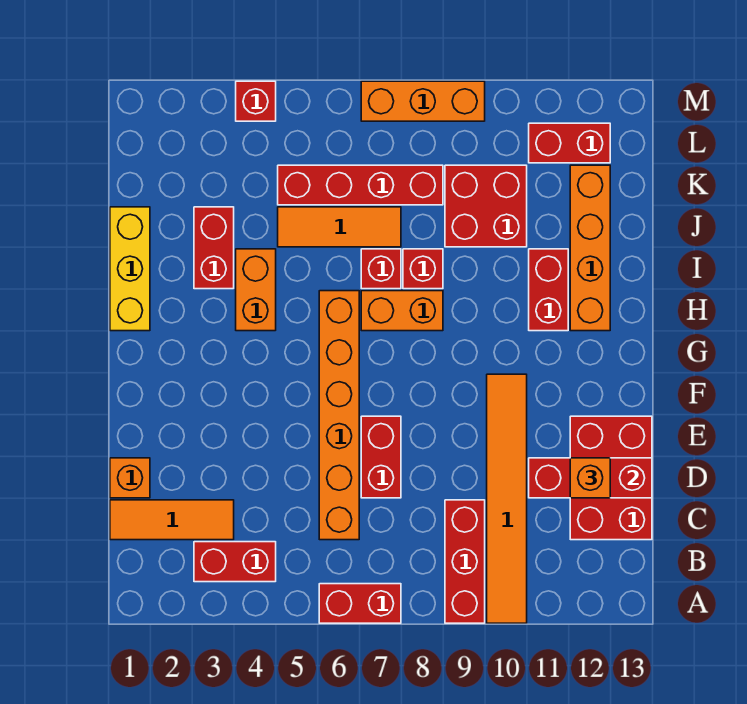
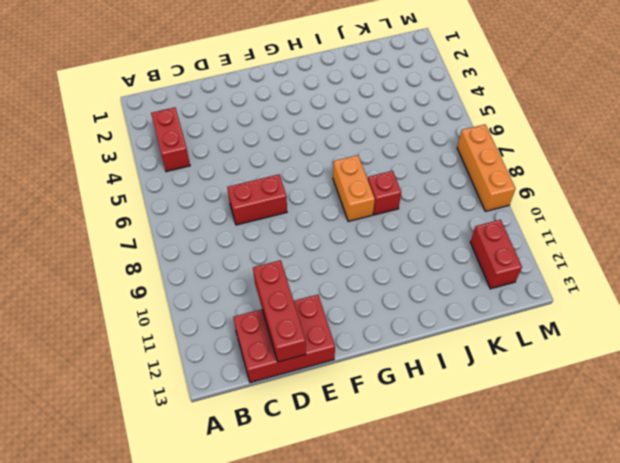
none -> red 1x2 brick [319,584,401,623]
none -> red 1x3 brick [445,500,485,623]
none -> orange 1x6 tile [487,374,527,623]

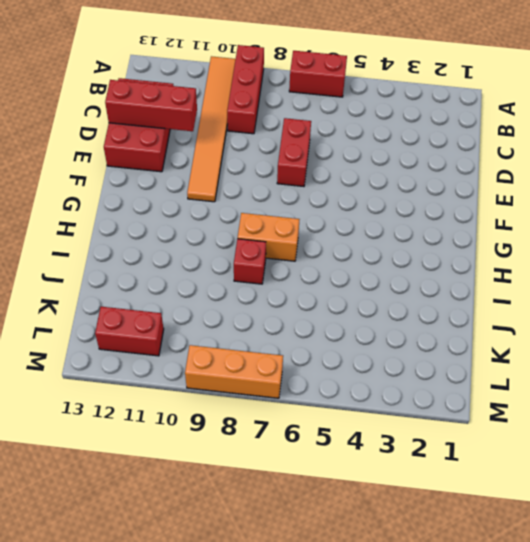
none -> red 1x2 brick [194,542,276,582]
none -> orange 1x3 tile [110,500,234,540]
none -> orange 1x6 brick [319,291,359,540]

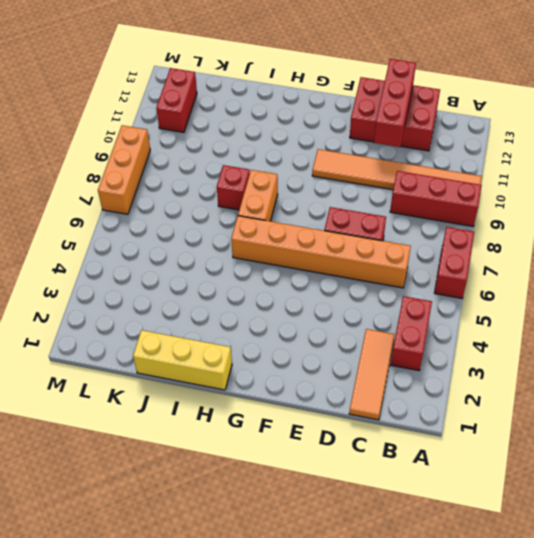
none -> orange 1x1 brick [110,458,150,498]
none -> orange 1x2 brick [236,249,276,331]
none -> red 1x2 brick [529,249,568,331]

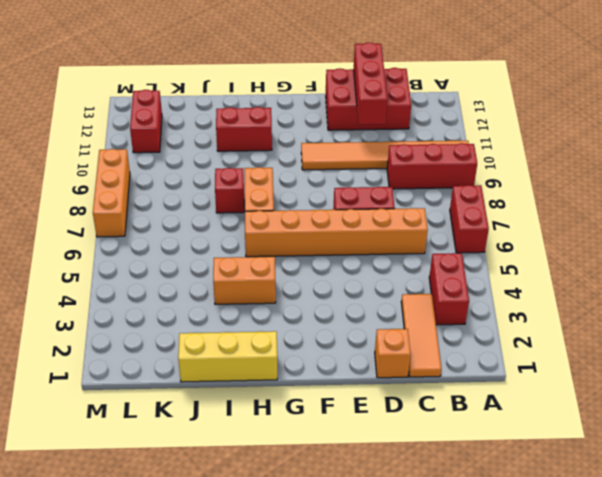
none -> orange 1x4 brick [570,165,610,331]
none -> red 1x2 brick [194,207,234,289]
none -> red 1x1 brick [361,249,401,289]

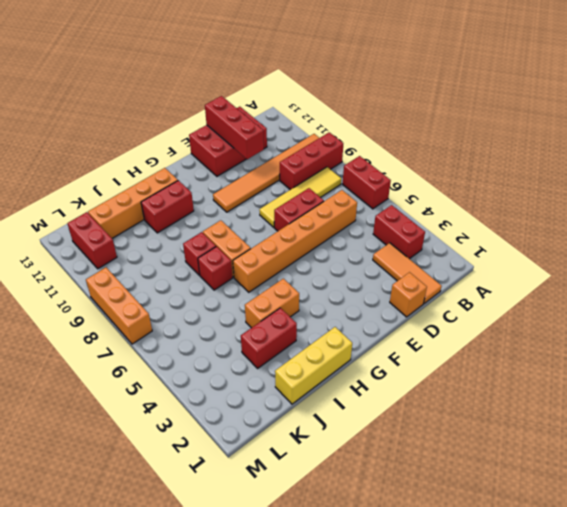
yellow 1x4 tile [259,167,341,227] -> none
none -> orange 1x3 tile [278,207,401,247]
none -> red 2x2 brick [445,165,527,247]
none -> red 1x4 brick [278,165,443,205]

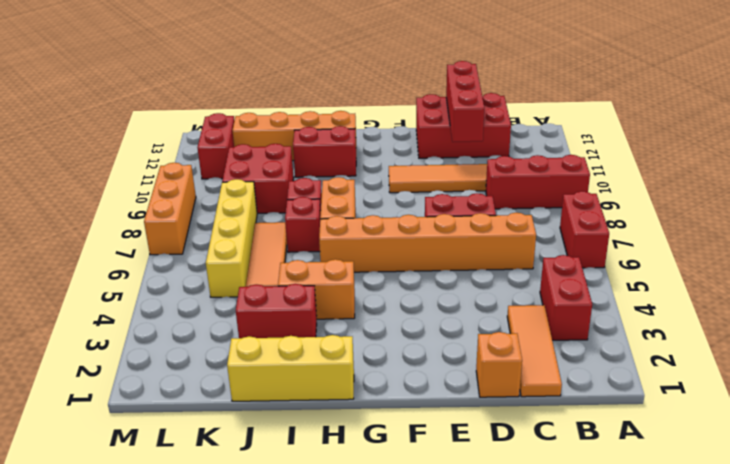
yellow 1x4 brick [206,179,257,297] -> red 1x4 brick [278,165,443,205]
none -> red 1x1 brick [236,81,276,121]
none -> orange 1x1 brick [570,458,610,498]

